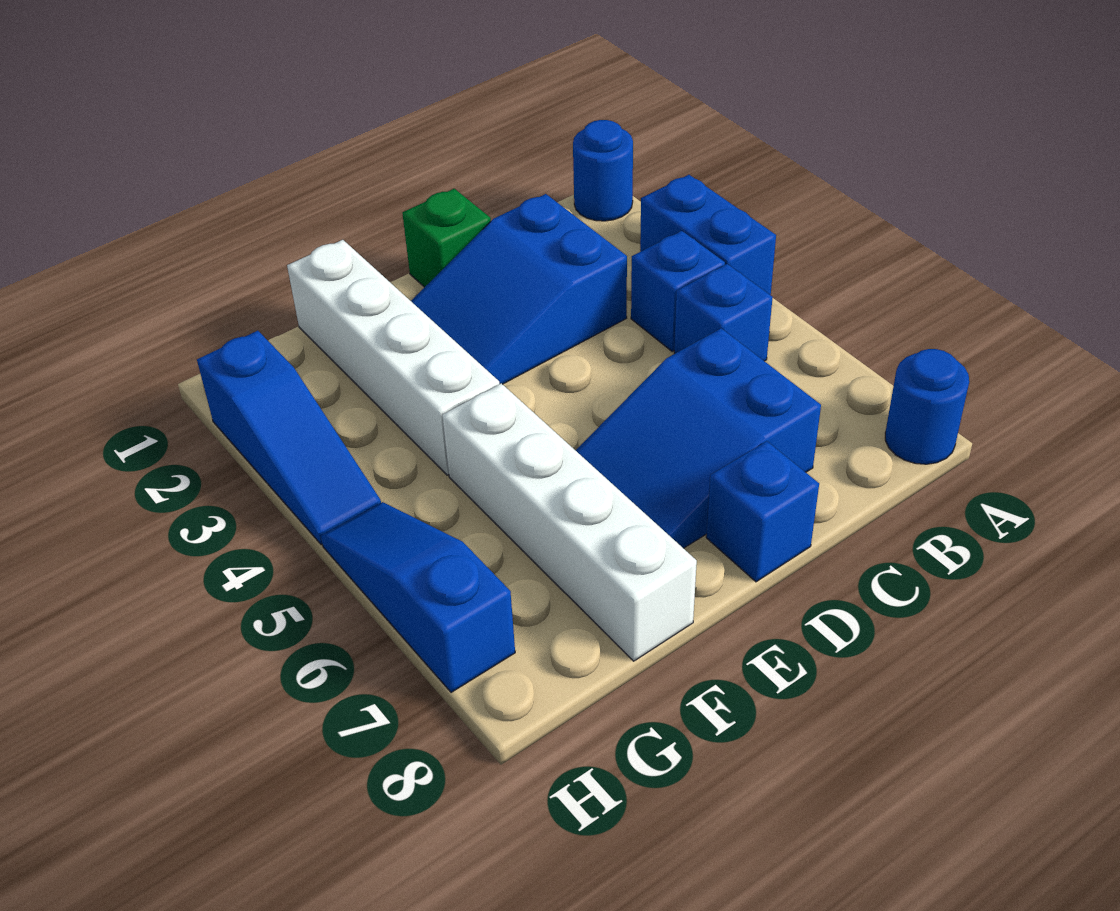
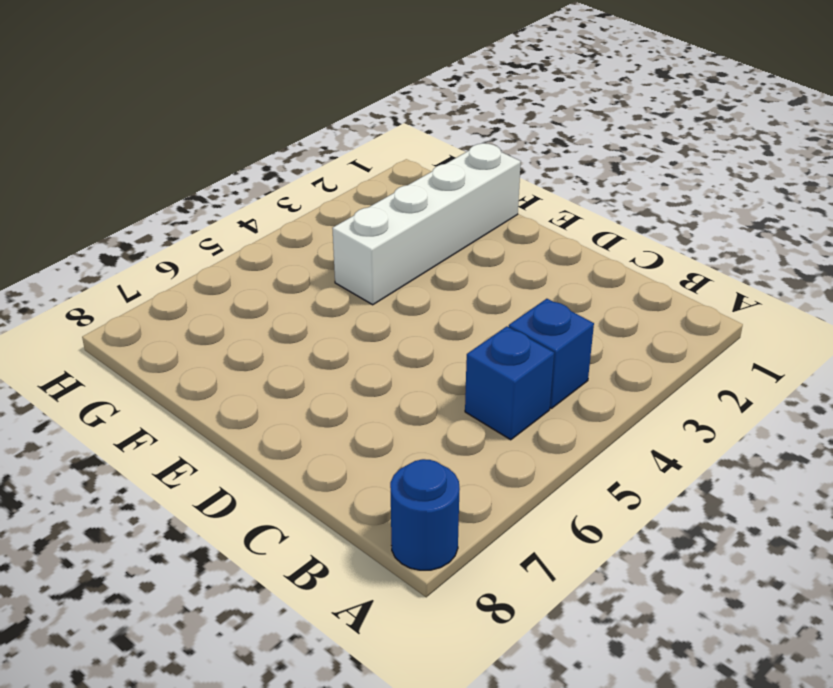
none -> blue 1x1 round brick [573,120,633,221]
none -> blue 1x2 brick [640,175,776,295]
none -> blue 2x3 slope [411,194,627,384]

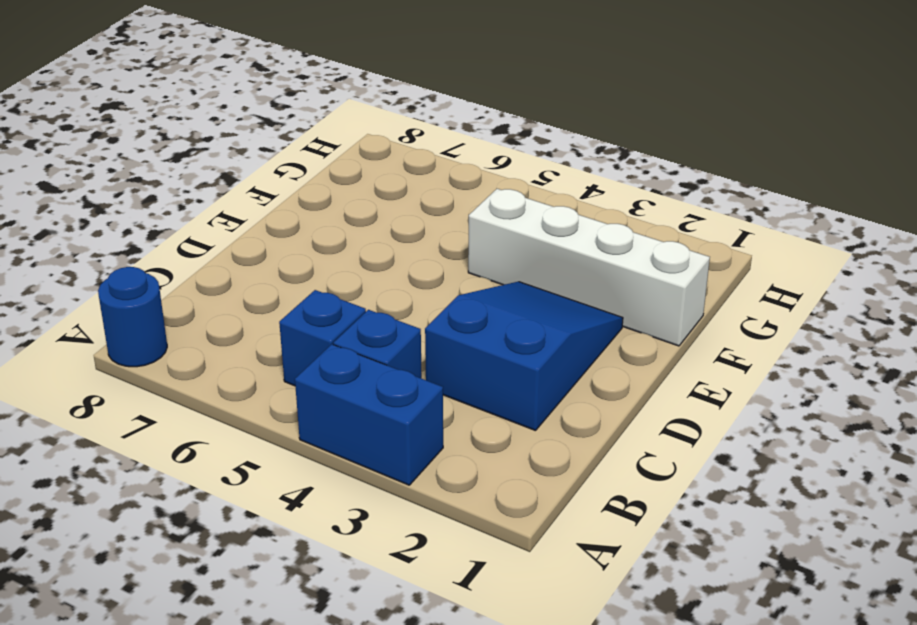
none -> blue 1x1 round brick [573,120,633,221]
none -> blue 2x3 slope [576,328,821,548]
none -> green 1x1 brick [402,189,491,287]

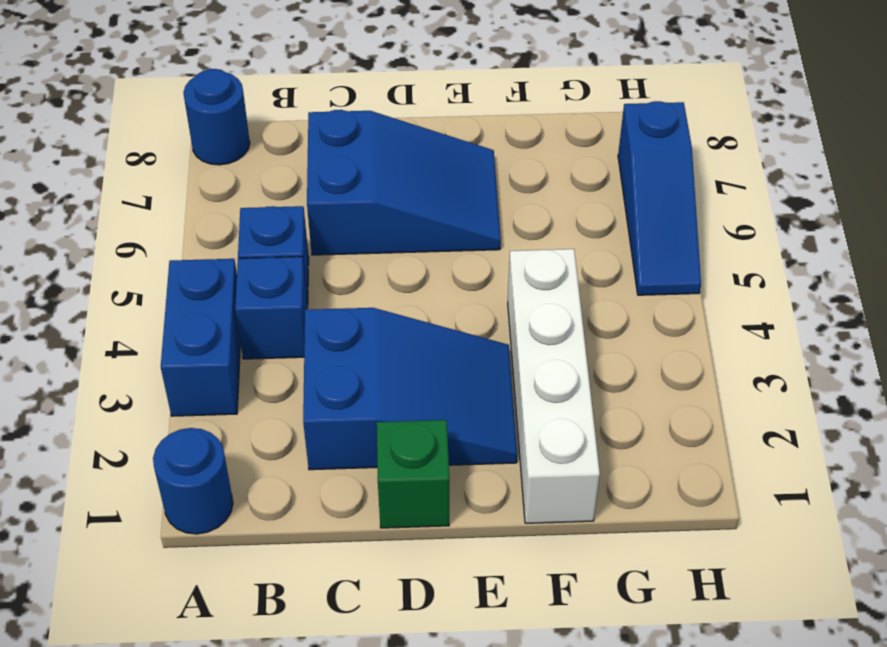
none -> blue 1x1 brick [706,441,819,582]
none -> white 1x4 brick [442,383,697,661]
none -> blue 1x3 slope [197,331,381,545]

